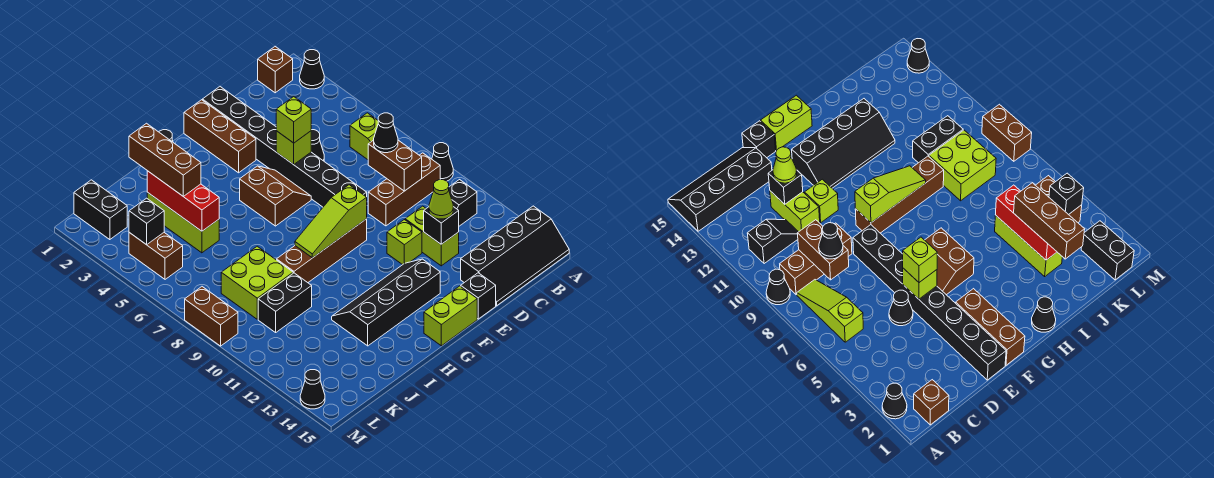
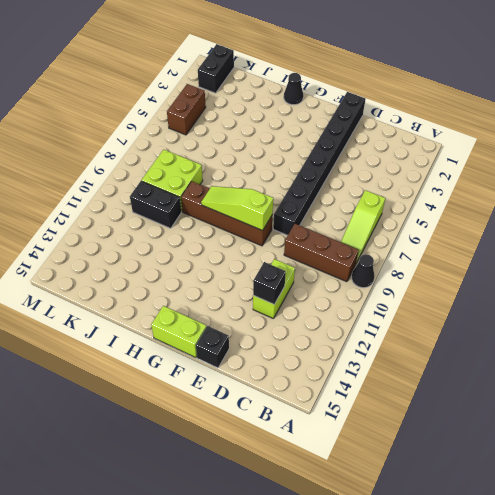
none -> black 1x1 cone [300,50,324,89]
none -> black 2x4 slope [461,206,569,306]
none -> brown 1x1 brick [258,47,293,93]
none -> black 1x2 slope [449,180,477,226]

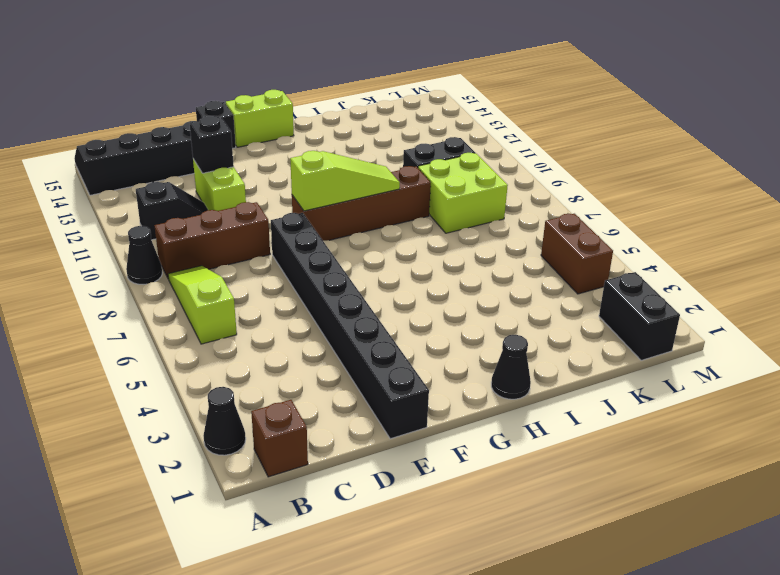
none -> black 1x1 cone [311,130,324,161]
none -> lime 1x1 brick [387,220,422,265]
none -> brown 1x3 brick [184,100,256,173]
none -> brown 2x2 slope [240,166,311,226]

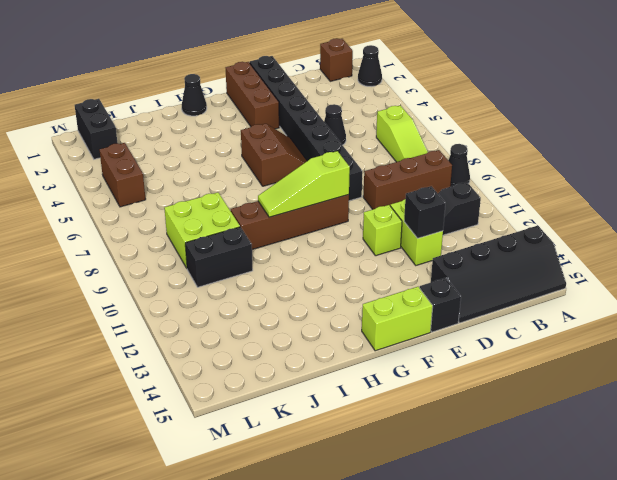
none -> black 2x4 slope [332,259,440,346]
none -> lime 1x3 brick [147,192,219,253]
none -> brown 1x2 brick [185,287,238,346]
none -> black 1x1 cone [300,370,325,409]

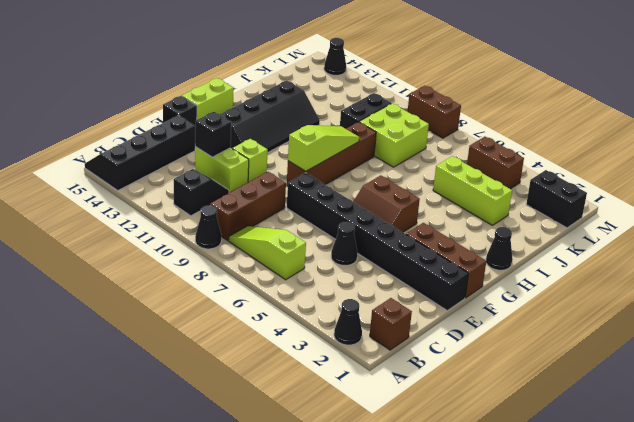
none -> brown 1x2 brick [368,140,422,191]
none -> lime 1x1 brick [276,131,311,164]
none -> red 1x3 brick [147,171,219,231]
none -> black 1x1 brick [129,198,164,245]

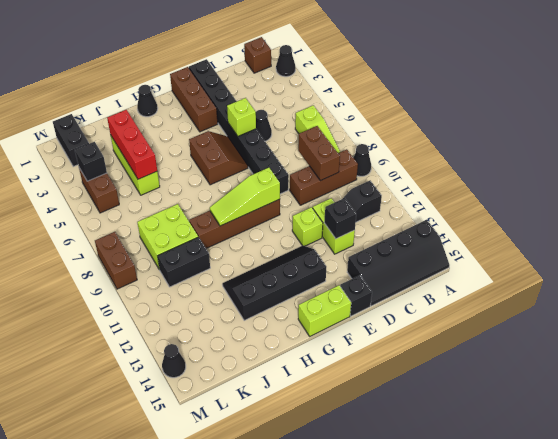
none -> black 1x1 cone [374,113,398,153]
none -> lime 1x1 cone [429,180,453,219]
none -> lime 1x1 brick [276,97,311,143]
none -> brown 1x3 brick [129,123,201,197]

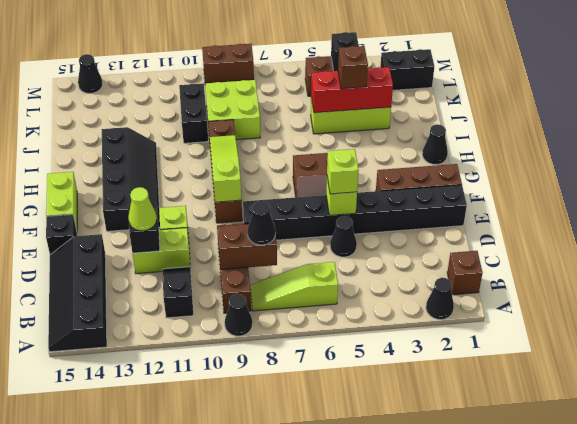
brown 1x1 brick [338,46,368,89] -> brown 1x3 brick [129,123,201,197]

